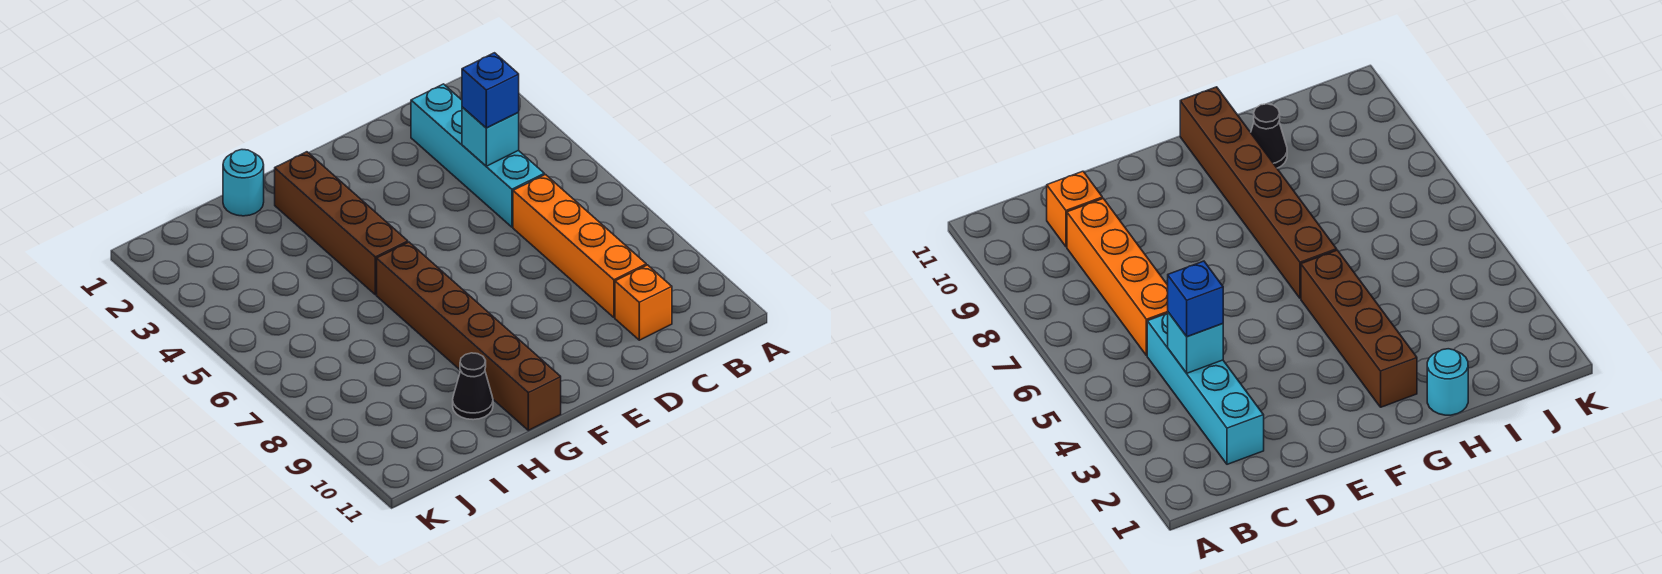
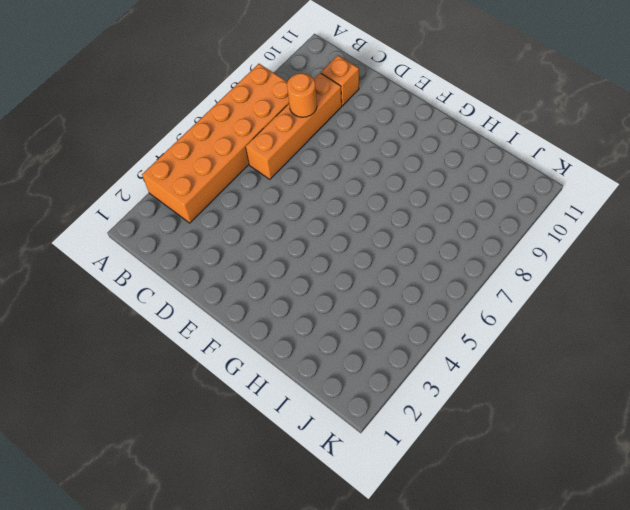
orange 2x6 brick [142,64,289,223] -> none
orange 1x1 round brick [287,73,317,117] -> none
none -> cyan 1x4 brick [411,84,544,227]
none -> brown 1x4 brick [275,152,408,295]

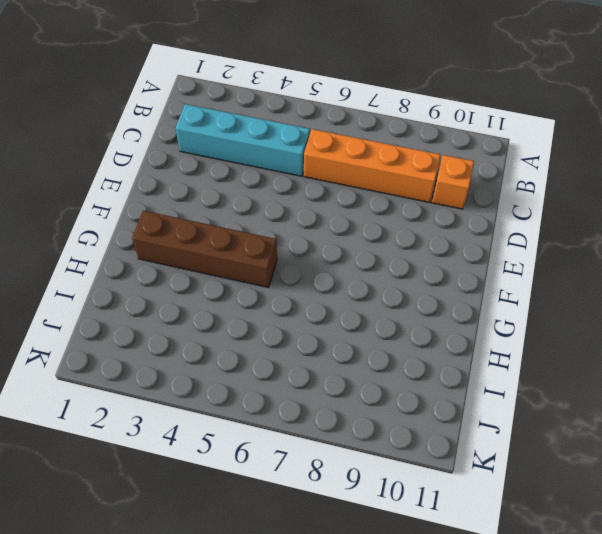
none -> brown 1x6 brick [377,242,561,430]
none -> cyan 1x1 round brick [223,150,264,216]

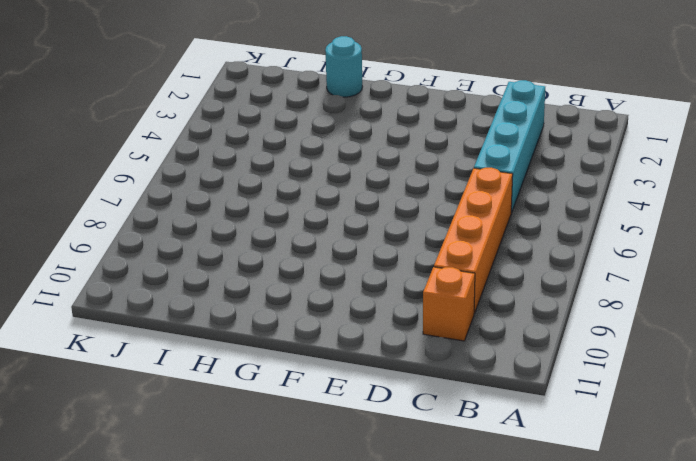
none -> brown 1x4 brick [275,152,408,295]
none -> brown 1x6 brick [377,242,561,430]

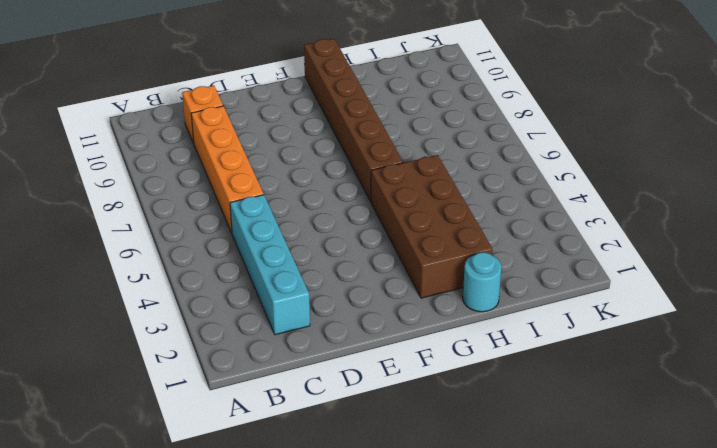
brown 2x4 brick [371,155,492,298] -> brown 1x4 brick [275,152,408,295]
none -> black 1x1 cone [453,353,493,420]
none -> cyan 1x1 brick [462,107,519,166]

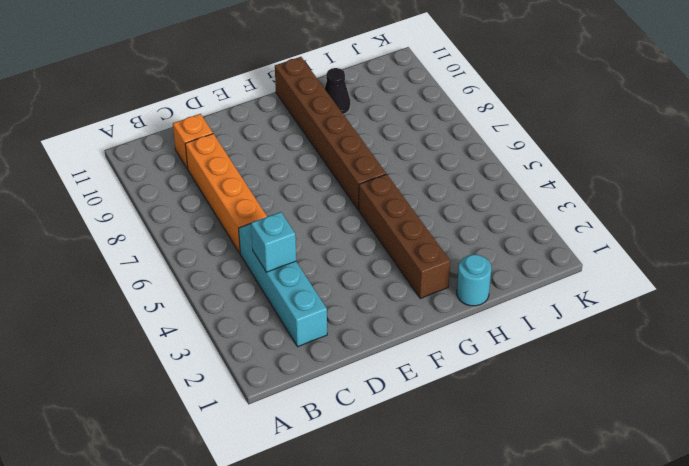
none -> blue 1x1 brick [462,53,519,128]

